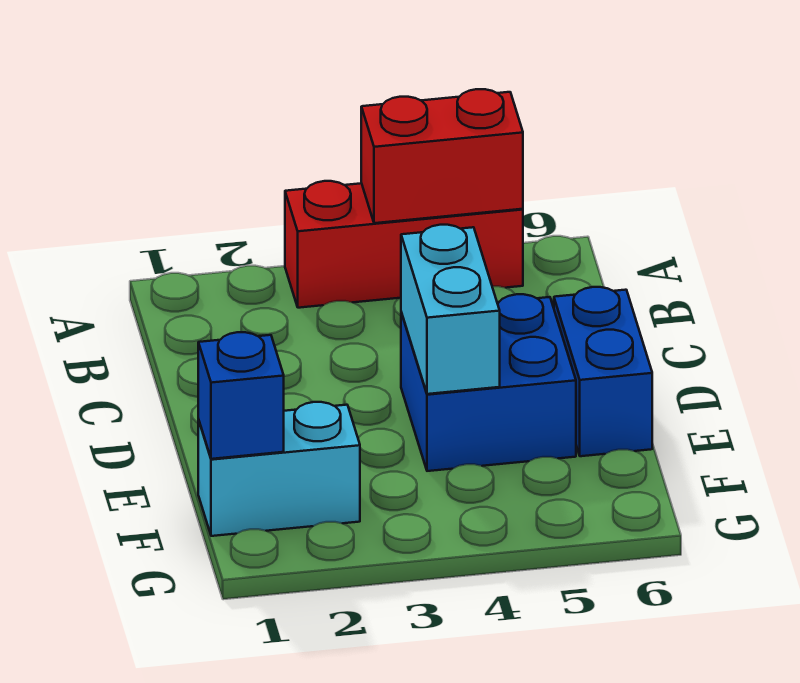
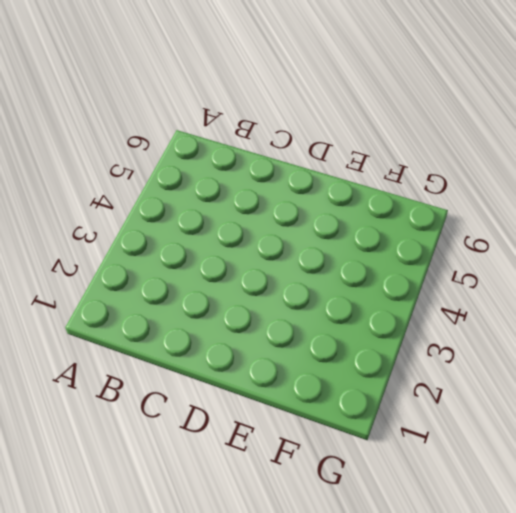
none -> red 1x3 brick [285,181,523,308]
none -> blue 2x2 brick [401,294,576,471]

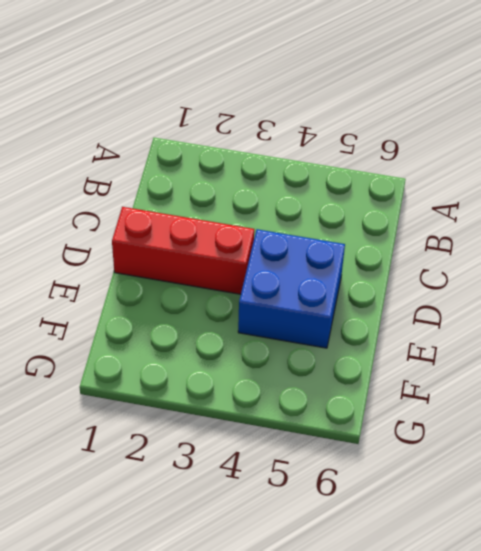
red 1x3 brick [112,207,254,294] -> red 1x3 brick moved to [285,181,523,308]
none -> blue 1x2 brick [554,287,652,456]
none -> cyan 1x2 brick [198,402,360,536]

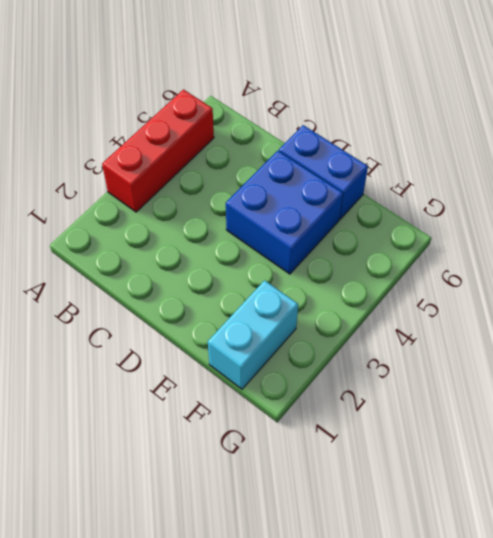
none -> red 1x2 brick [361,89,523,223]
none -> cyan 1x2 brick [401,225,500,394]

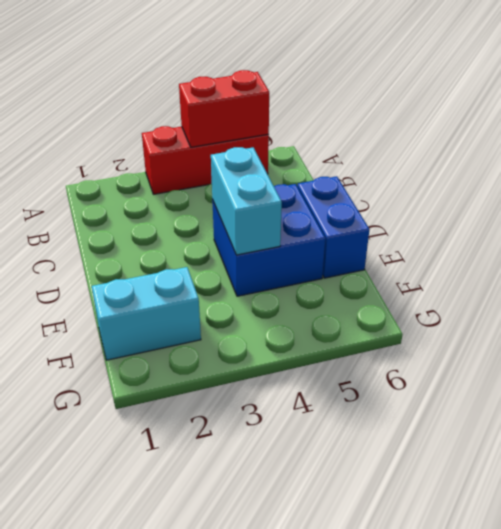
none -> blue 1x1 brick [198,332,284,459]

